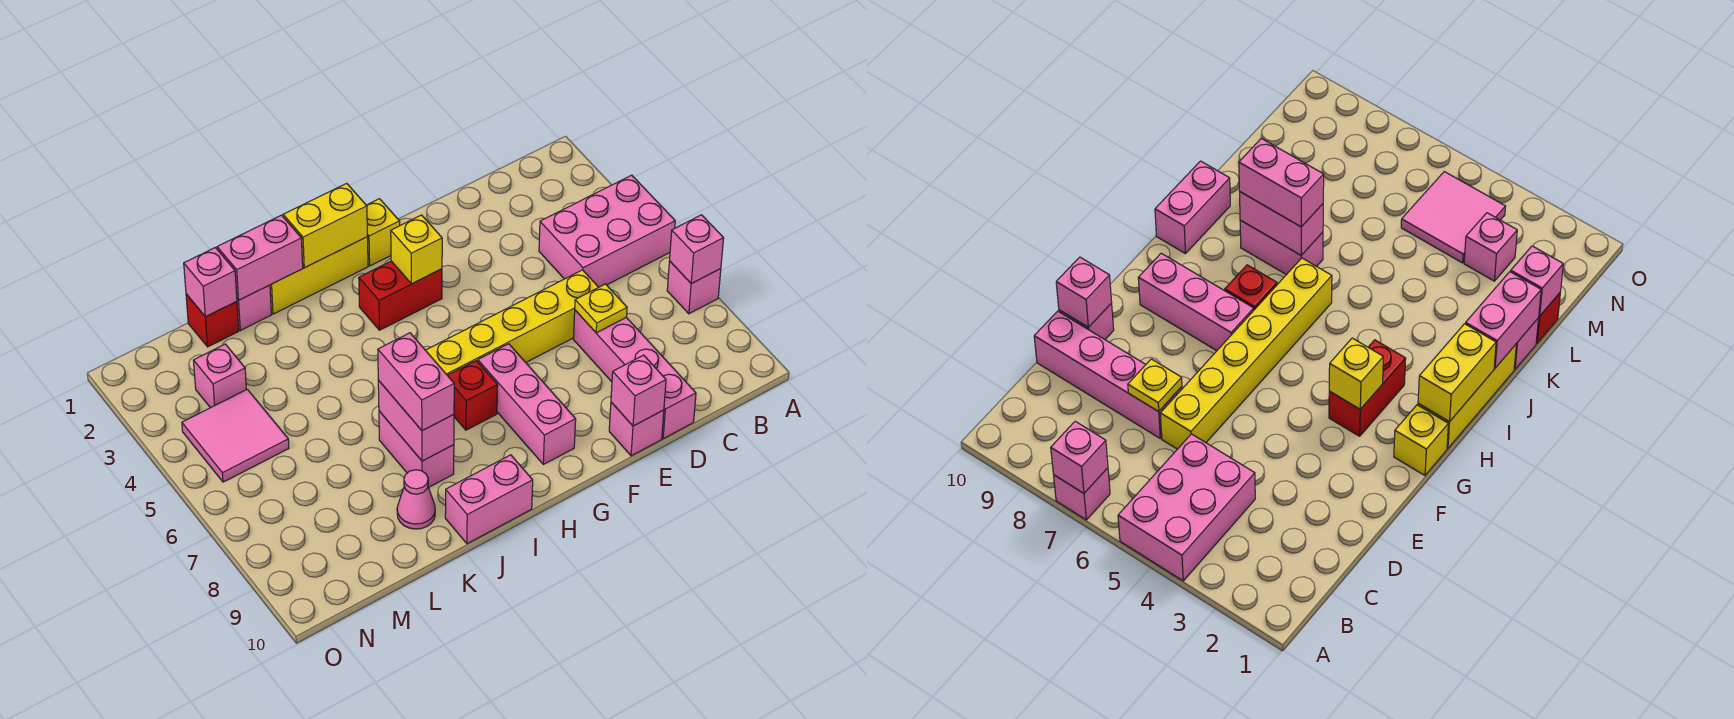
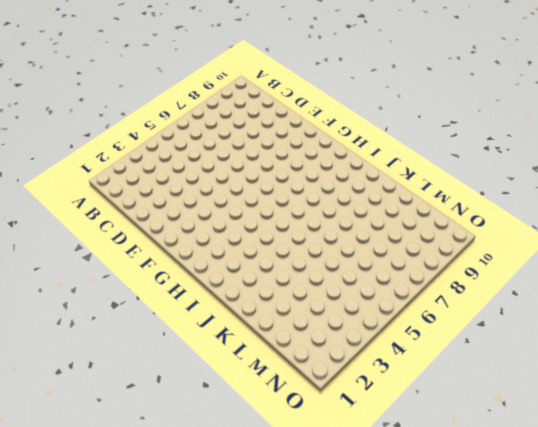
none -> pink 2x3 brick [539,175,675,287]
none -> pink 1x1 brick [667,261,721,314]
none -> yellow 1x6 brick [426,270,599,375]

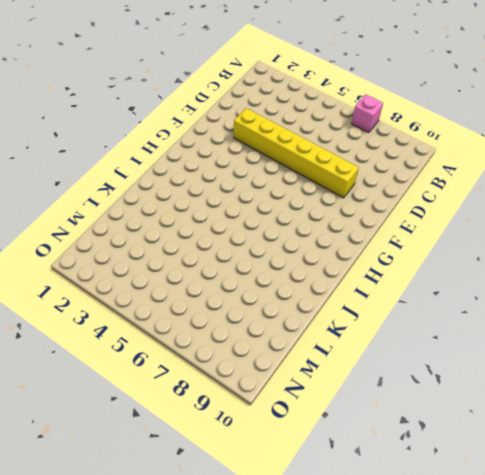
yellow 1x6 brick [234,108,359,198] -> yellow 1x6 brick turned to [426,270,599,375]
none -> pink 2x3 brick [539,175,675,287]
none -> pink 1x4 brick [573,310,696,438]
none -> pink 1x1 brick [609,402,664,456]

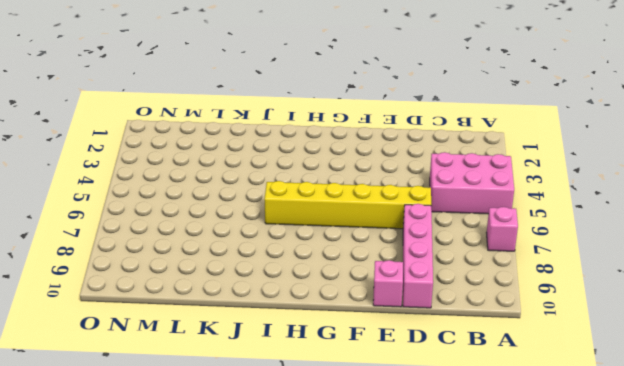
none -> yellow 1x1 brick [367,199,400,266]
none -> red 1x2 brick [359,261,442,330]
none -> pink 1x3 brick [478,344,576,464]

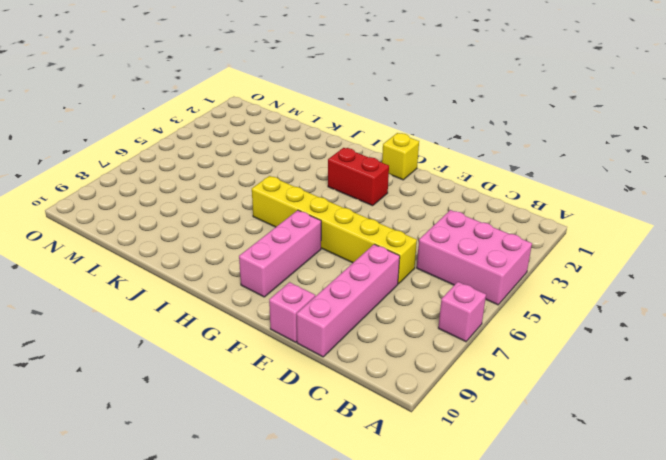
none -> yellow 1x3 brick [270,237,368,314]
none -> red 1x1 brick [447,361,498,430]
none -> pink 1x2 brick [445,455,533,544]

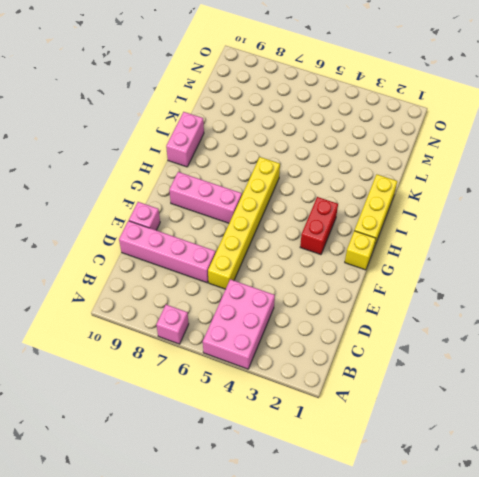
none -> red 1x1 brick [447,361,498,430]
none -> pink 1x2 brick [379,411,454,487]
none -> pink 1x1 brick [237,285,271,330]

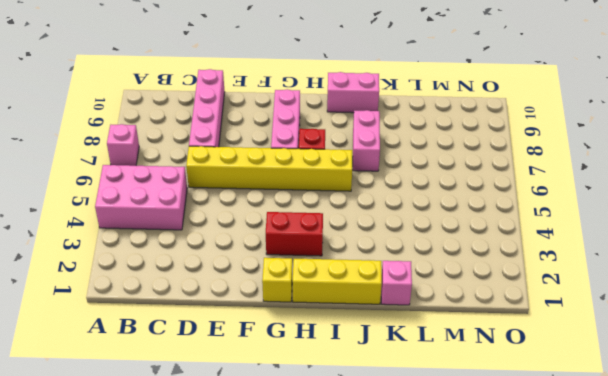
none -> pink 1x1 brick [609,402,664,456]
none -> pink 1x1 cone [397,470,435,529]
none -> red 1x1 brick [186,294,239,347]

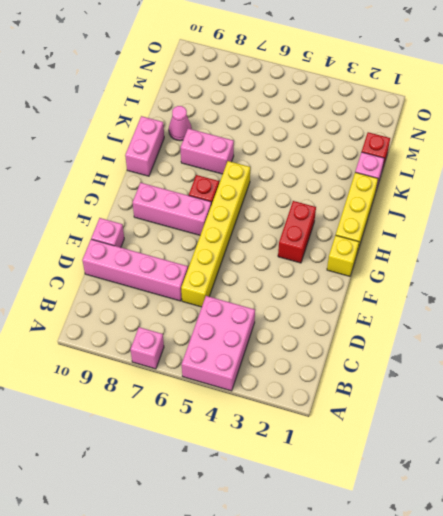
none -> pink 1x1 brick [193,344,246,408]
none -> pink 2x2 tile [182,389,289,482]
none -> pink 1x1 brick [670,215,724,284]

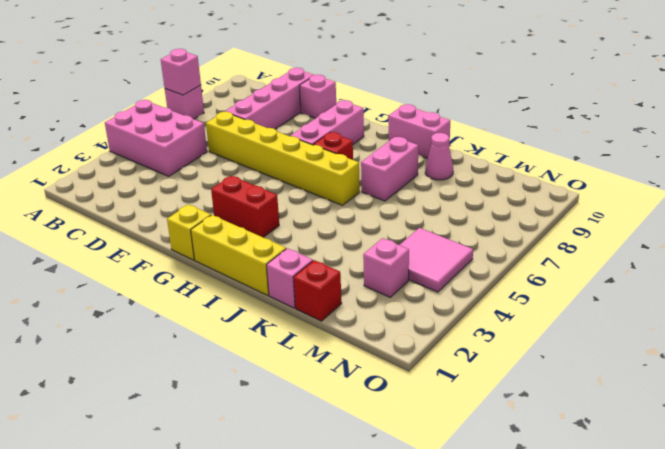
none -> yellow 1x1 plate [575,284,627,333]
none -> pink 1x1 brick [611,355,666,426]
none -> yellow 1x1 brick [391,215,442,284]

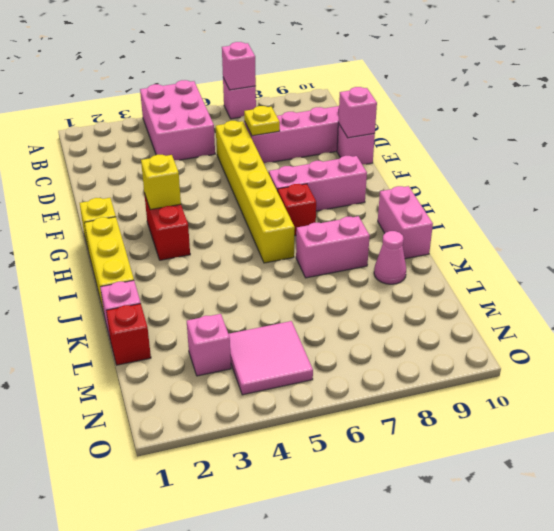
none -> yellow 1x2 brick [283,183,367,268]
none -> pink 1x2 brick [217,215,303,300]
none -> pink 1x2 brick [378,380,454,461]

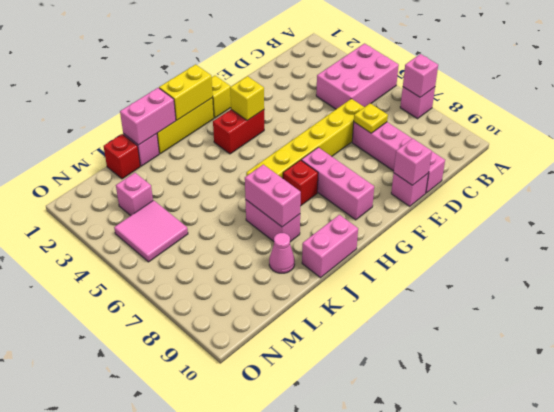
none -> pink 1x1 brick [184,248,237,317]
none -> pink 1x2 brick [378,333,454,431]

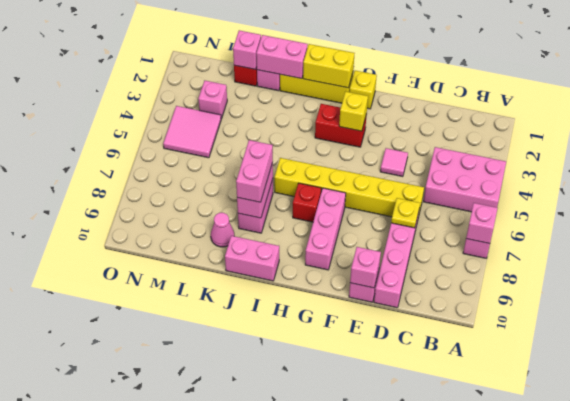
pink 1x1 tile [380,148,408,177] -> none

